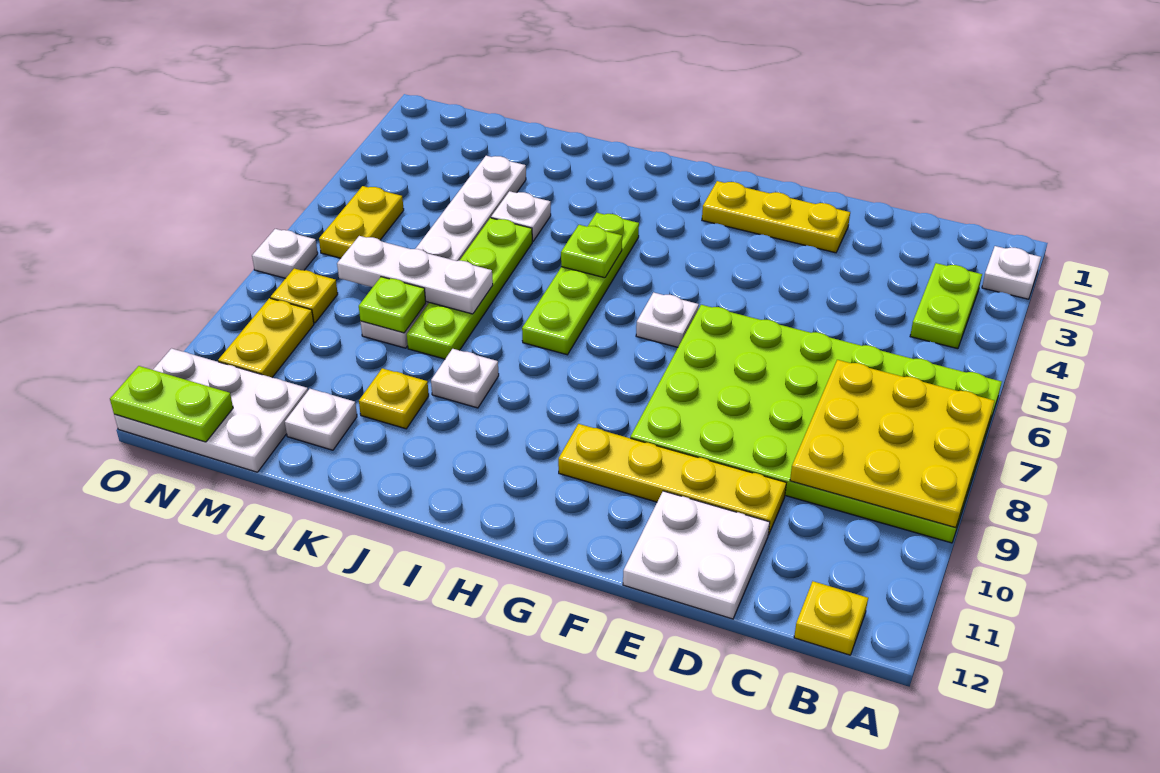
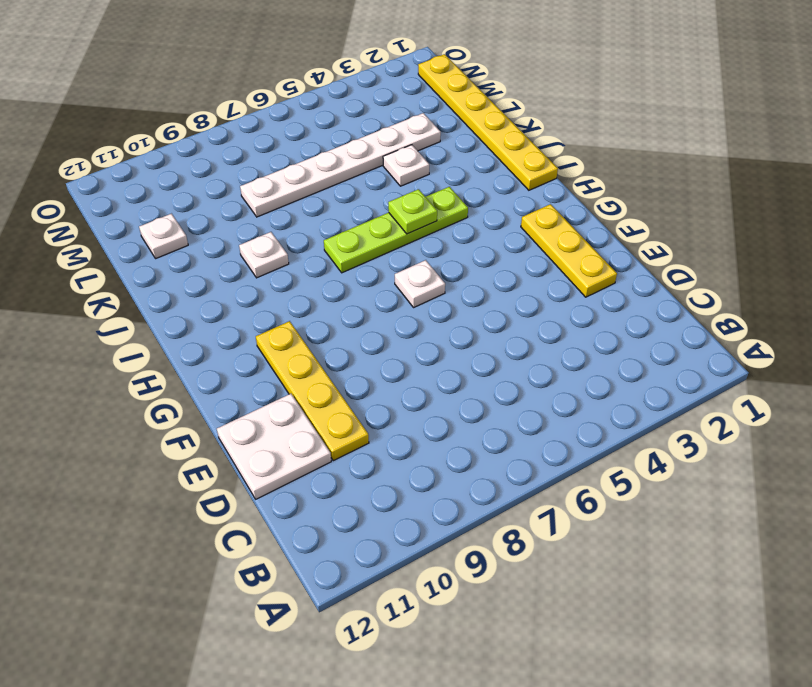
yellow 1x6 plate [418,54,558,190] -> none
none -> white 1x1 plate [982,246,1041,299]
none -> lime 4x6 plate [630,305,1002,543]
none -> lime 1x2 plate [910,263,982,349]

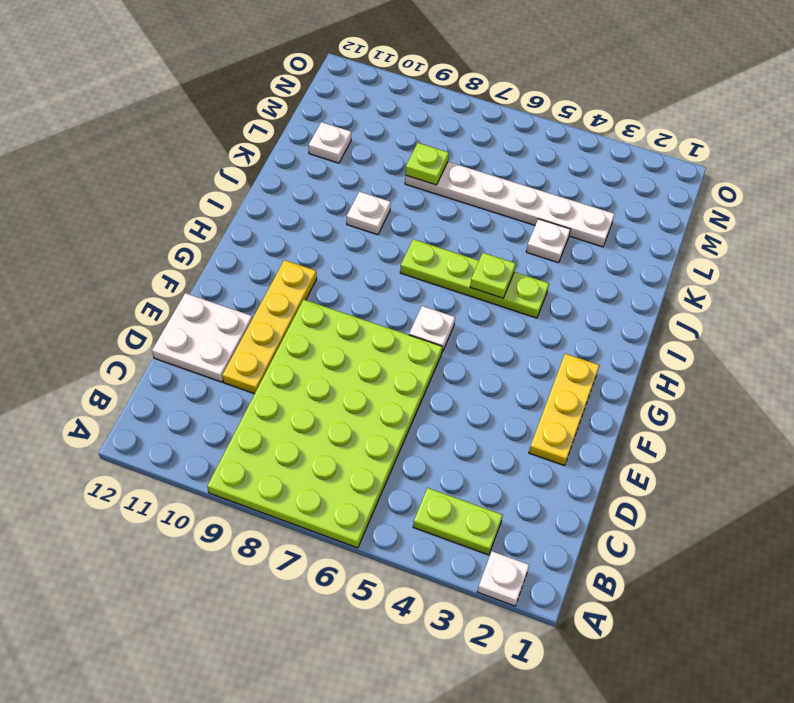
none -> yellow 1x1 plate [794,581,868,655]
none -> lime 1x4 plate [407,218,532,359]
none -> yellow 1x1 plate [359,368,429,429]

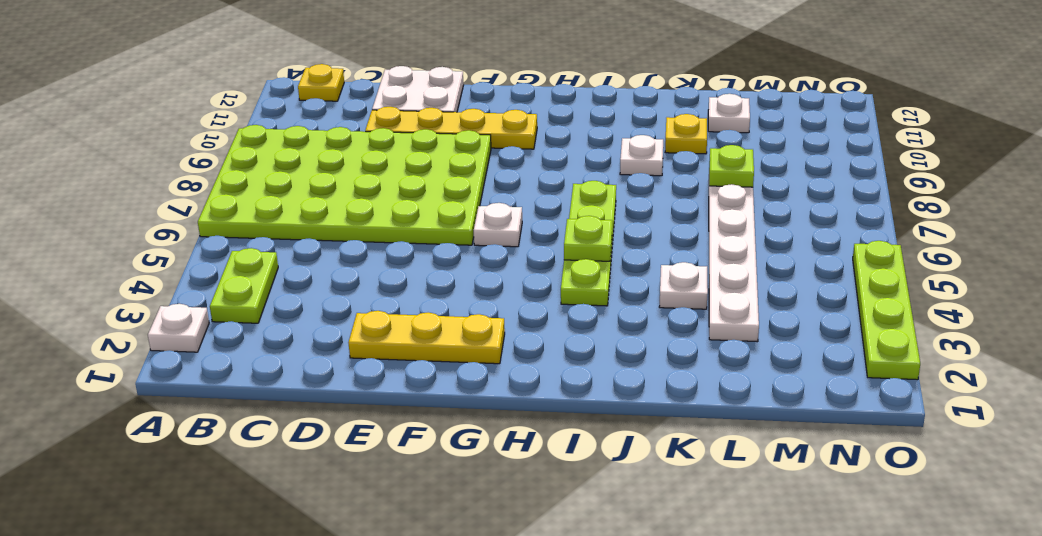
lime 1x4 plate [853,241,920,380] -> lime 1x4 plate moved to [407,218,532,359]
none -> white 2x3 plate [114,348,308,472]
none -> yellow 1x2 plate [319,186,404,258]
none -> yellow 1x1 plate [271,268,338,323]

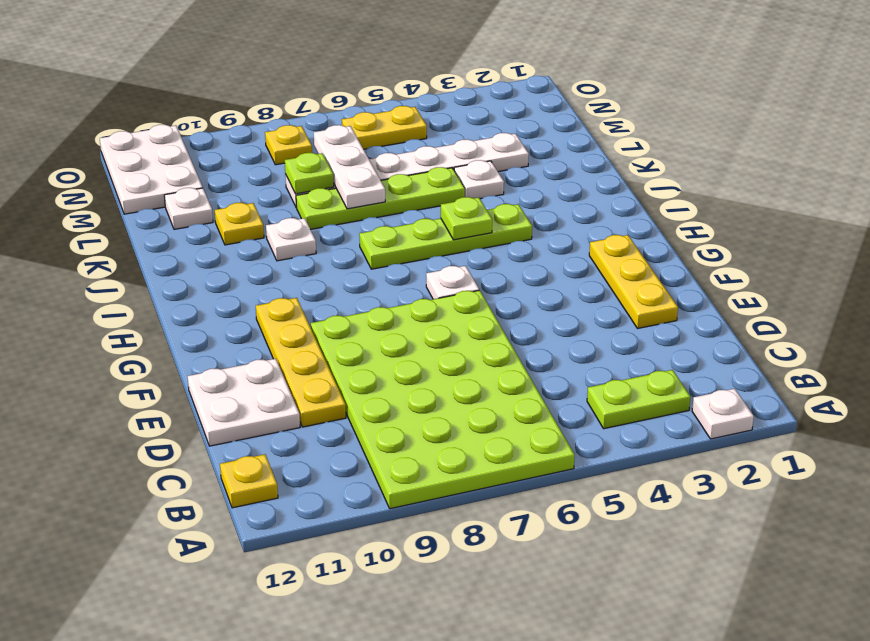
none -> yellow 1x2 plate [218,298,314,377]
none -> white 1x1 plate [252,229,318,278]
none -> yellow 3x3 plate [790,360,994,528]

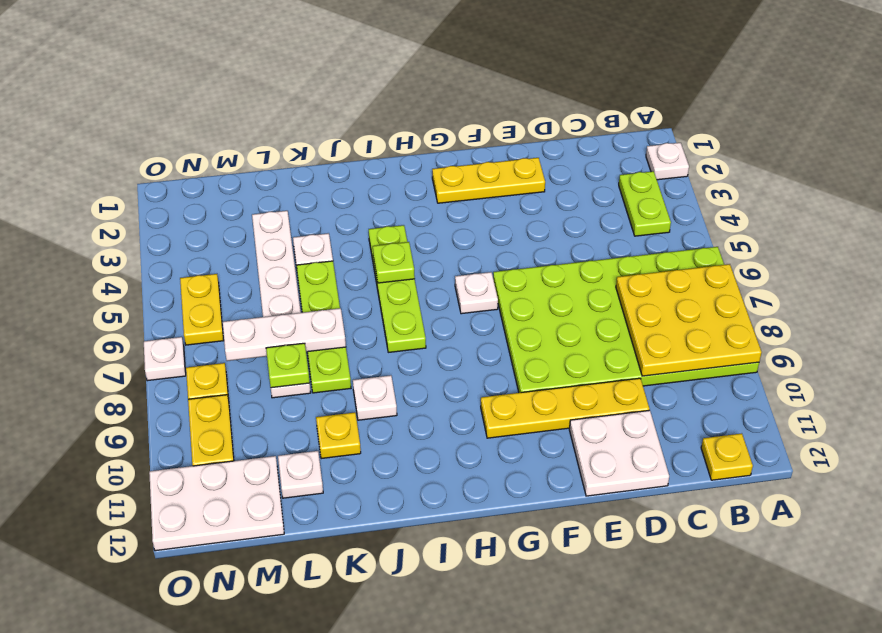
none -> lime 1x2 plate [110,366,233,442]

